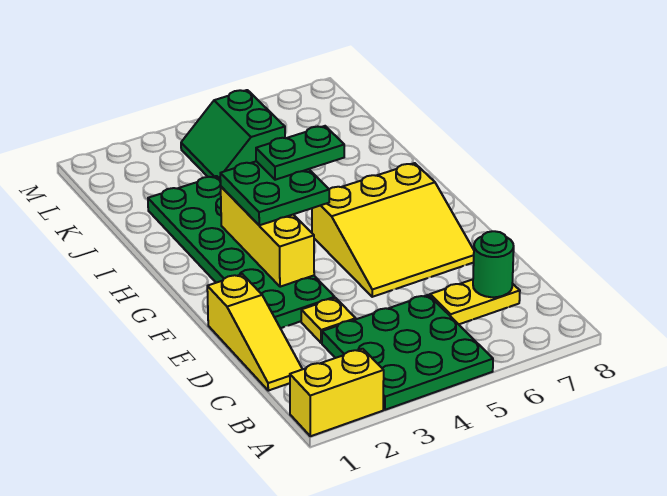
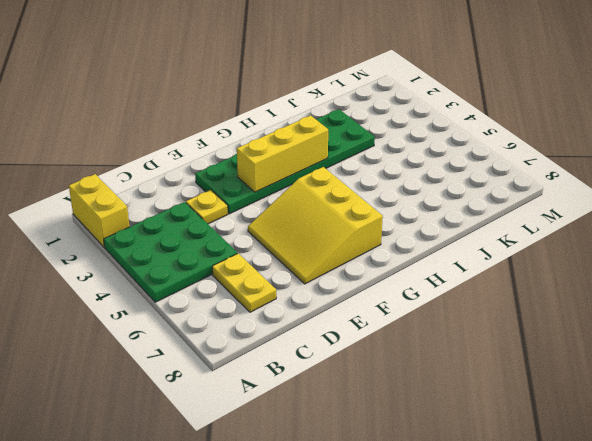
none -> yellow 1x3 slope [207,274,302,391]
none -> green 2x2 slope [181,90,285,179]
none -> green 1x1 round brick [473,231,514,297]

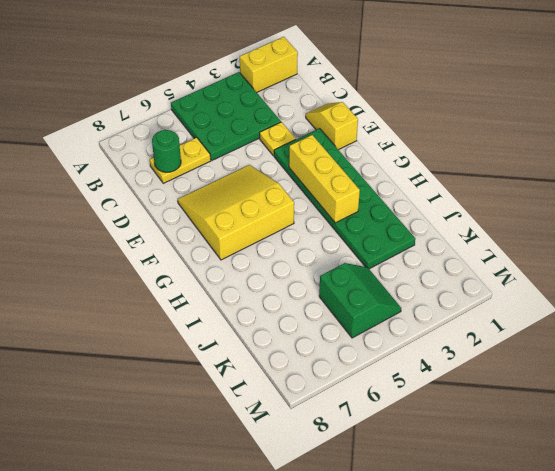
yellow 1x2 slope [306,102,358,150] -> yellow 1x3 slope [207,274,302,391]
none -> green 2x2 plate [220,161,329,225]
none -> green 1x2 plate [256,126,344,180]

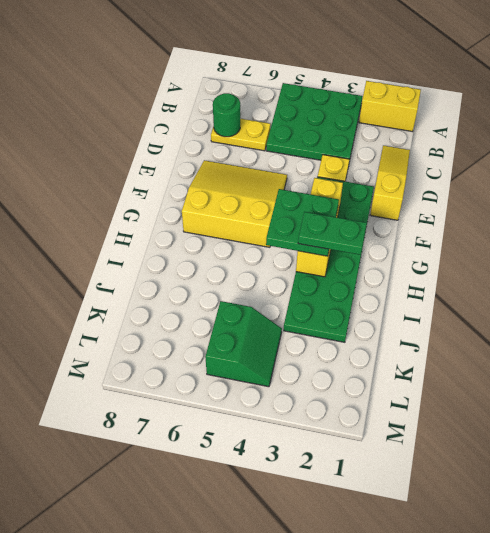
green 1x2 plate [298,212,367,255] -> green 1x2 plate moved to [256,126,344,180]

